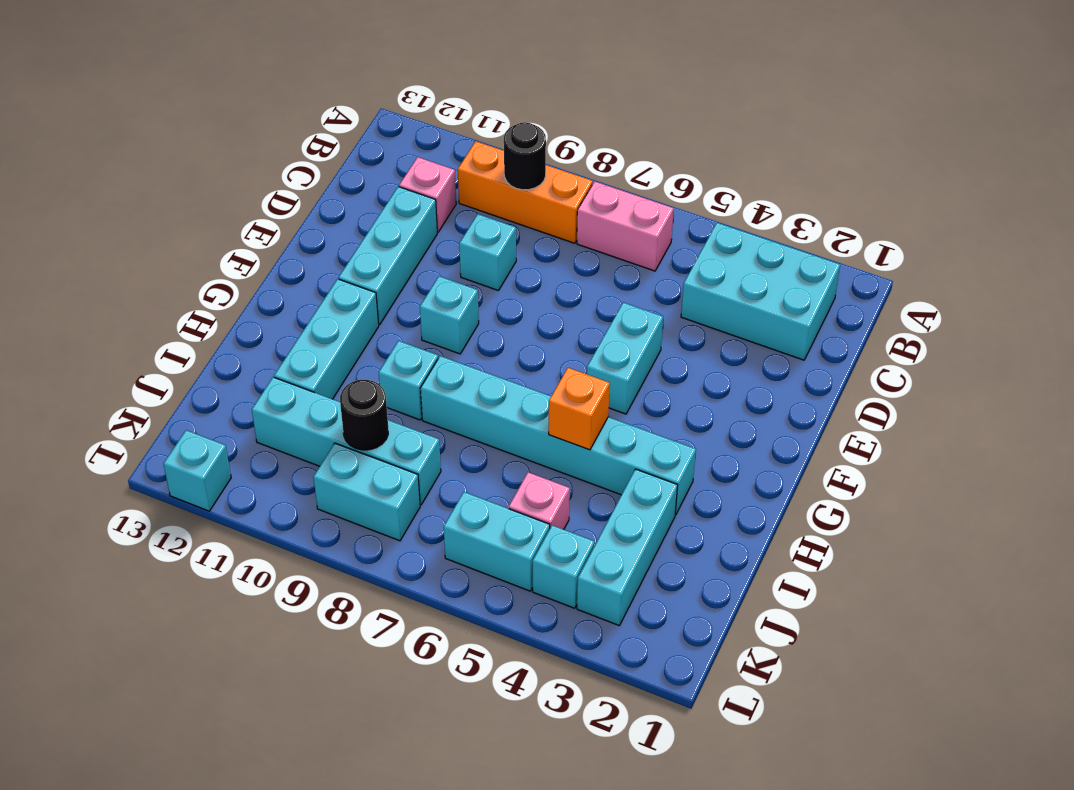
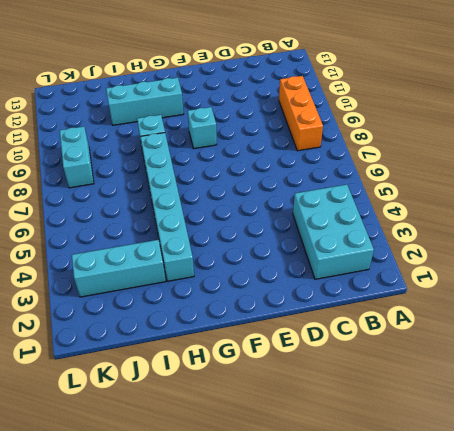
none -> pink 1x2 brick [577,181,674,271]
none -> pink 1x1 brick [399,157,456,232]
none -> cyan 1x1 brick [459,214,516,291]

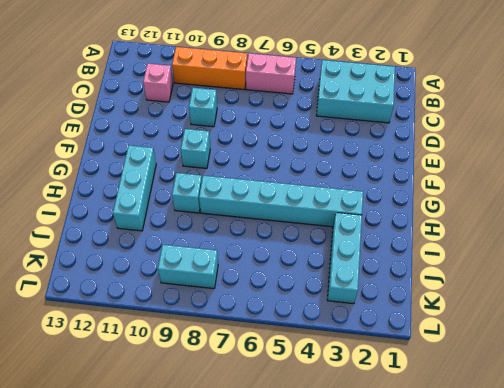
none -> cyan 1x3 brick [338,187,437,325]
none -> cyan 1x2 brick [587,303,663,414]
none -> pink 1x1 brick [509,472,570,529]

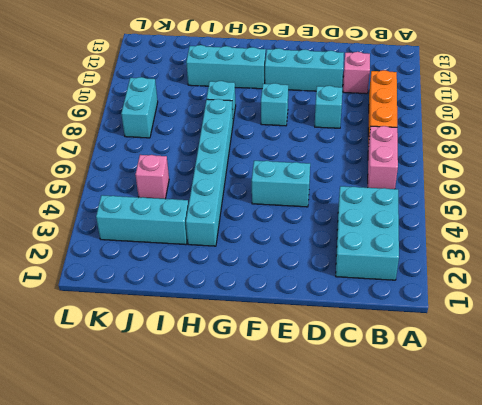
none -> cyan 1x4 brick [252,377,441,505]
none -> cyan 1x1 brick [533,525,594,608]
none -> cyan 1x2 brick [444,492,550,591]

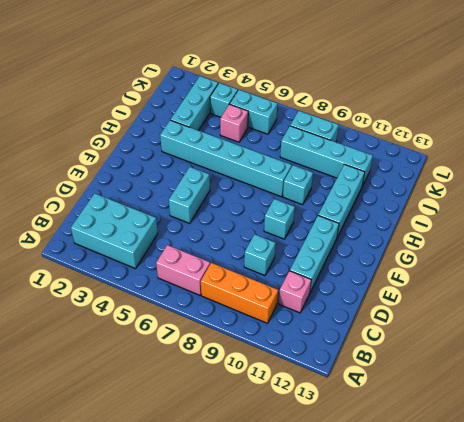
none -> cyan 1x1 brick [164,430,231,511]
none -> black 1x1 round brick [504,122,546,190]
none -> orange 1x1 brick [549,368,610,450]

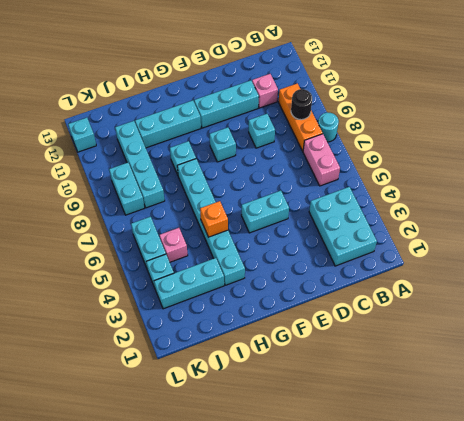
cyan 1x1 round brick [318,112,339,142] -> none
none -> black 1x1 round brick [340,380,388,450]

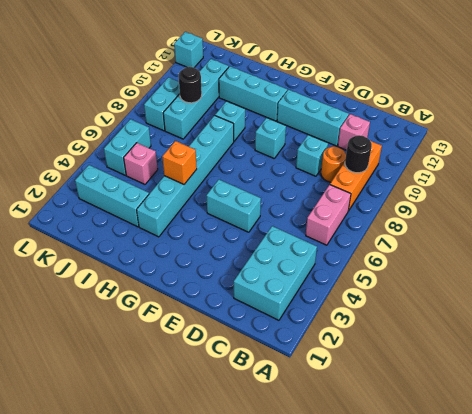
orange 1x1 round brick [321,146,346,182] -> none
none -> cyan 1x1 brick [533,525,594,608]

